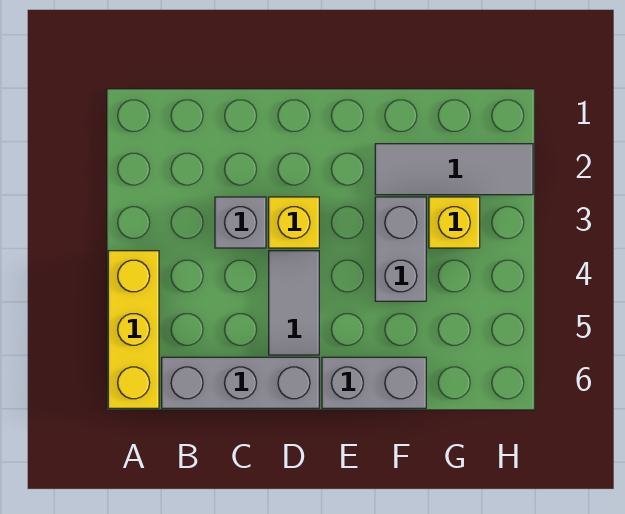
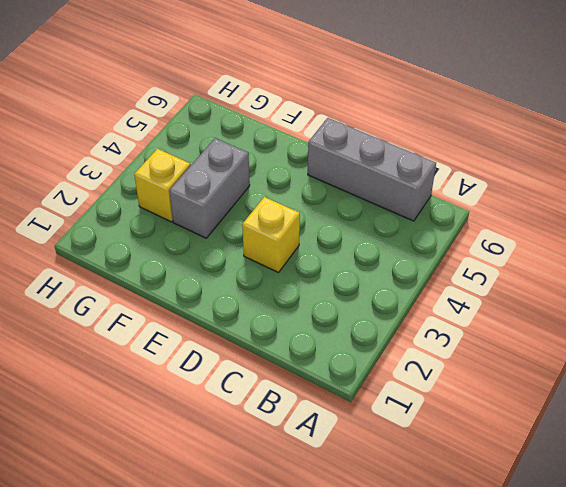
none -> yellow 1x3 brick [108,251,159,408]
none -> grey 1x1 brick [215,197,266,248]

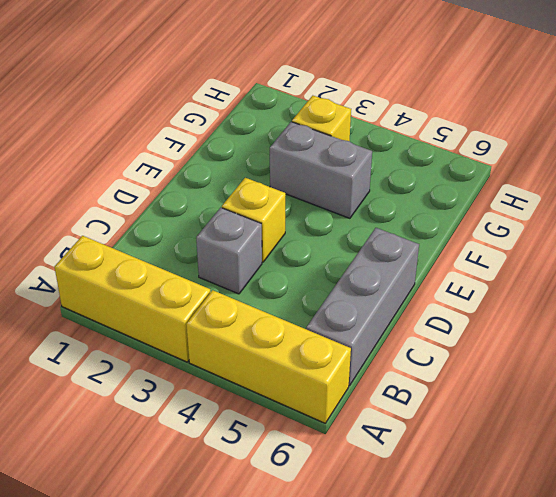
yellow 1x3 brick [55,236,211,362] -> none
none -> grey 1x2 tile [269,251,319,355]
none -> grey 1x2 brick [322,357,426,408]

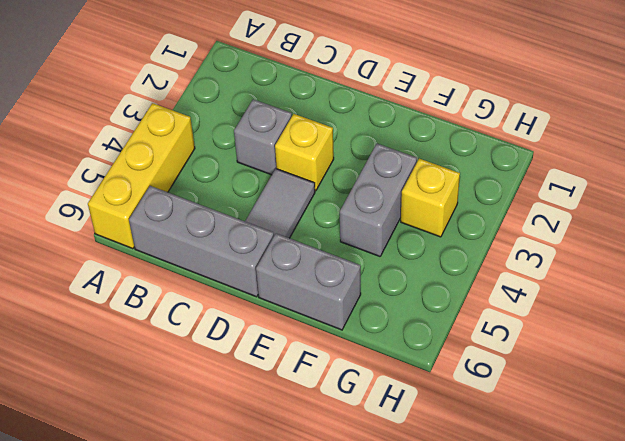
none -> grey 1x3 tile [375,144,533,195]

